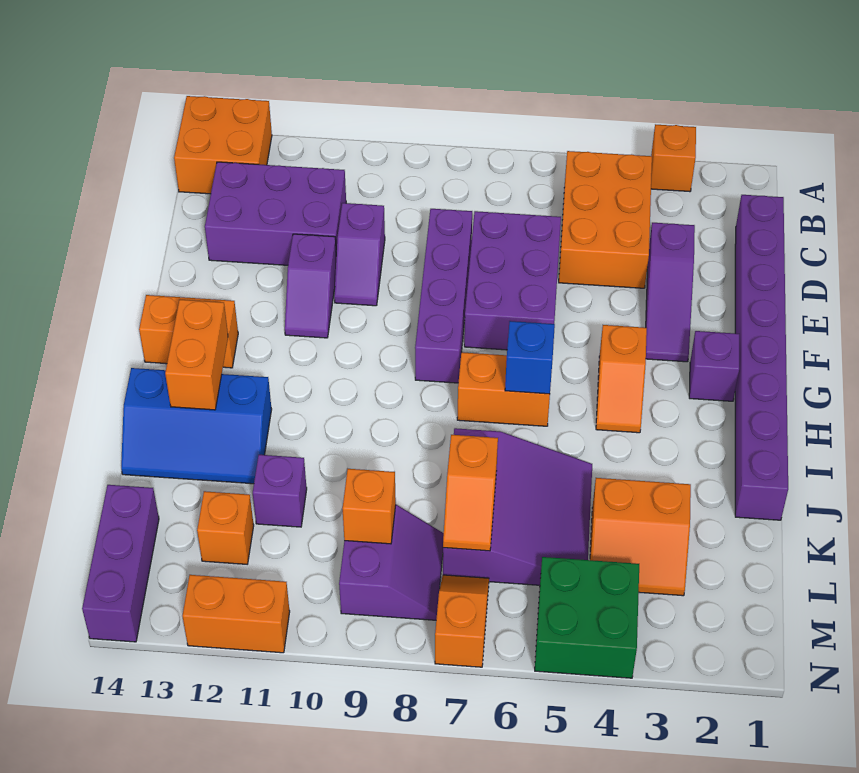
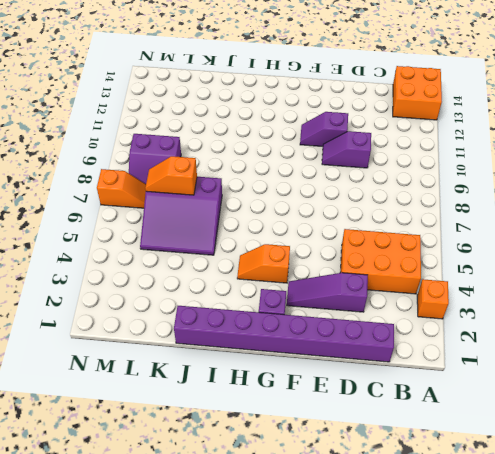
none -> purple 2x3 brick [205,162,346,265]
none -> purple 2x3 brick [464,211,561,350]
none -> purple 1x4 brick [415,209,472,383]

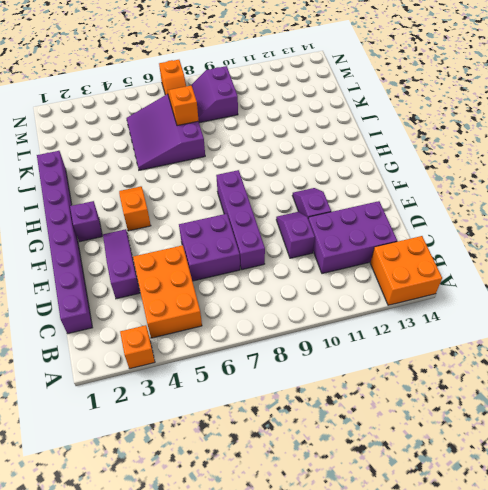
purple 2x2 brick [179,214,240,281] -> purple 2x3 brick [464,211,561,350]
none -> orange 1x2 brick [139,295,238,368]
none -> orange 1x2 brick [457,352,550,426]
none -> blue 2x3 slope [121,368,272,484]

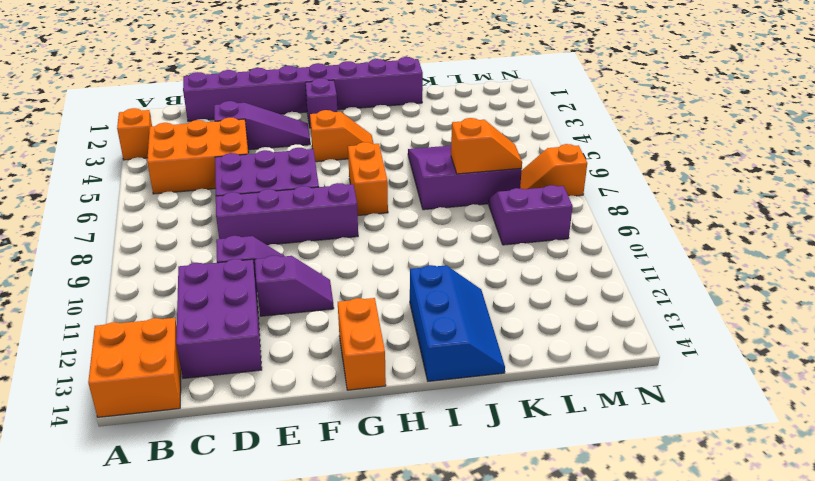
none -> orange 2x2 slope [590,478,691,596]
none -> purple 1x1 brick [253,455,307,527]
none -> orange 1x1 brick [197,491,254,564]

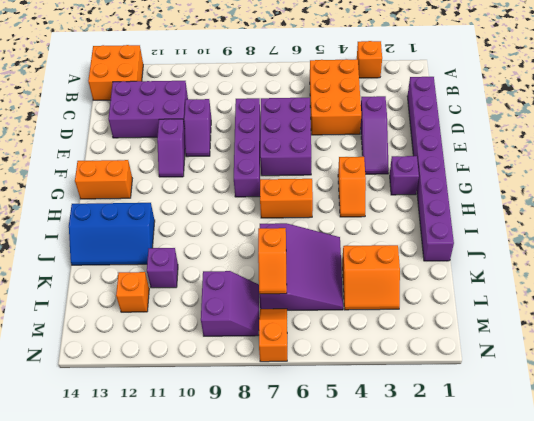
none -> purple 1x3 brick [82,485,159,642]
none -> green 2x2 brick [535,557,639,678]
none -> orange 1x2 brick [182,575,290,653]

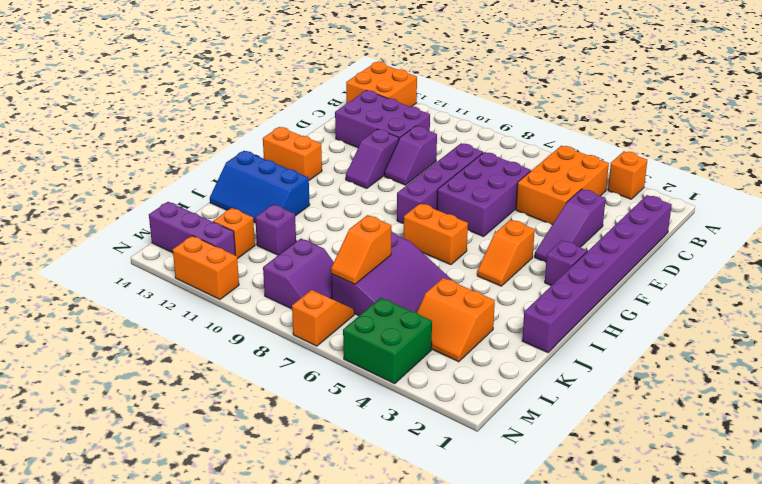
purple 1x3 brick [149,202,235,255] -> purple 1x3 brick turned to [82,485,159,642]
none -> blue 1x1 brick [505,321,555,394]
none -> orange 1x2 brick [165,300,228,410]
none -> orange 1x1 brick [343,469,396,544]

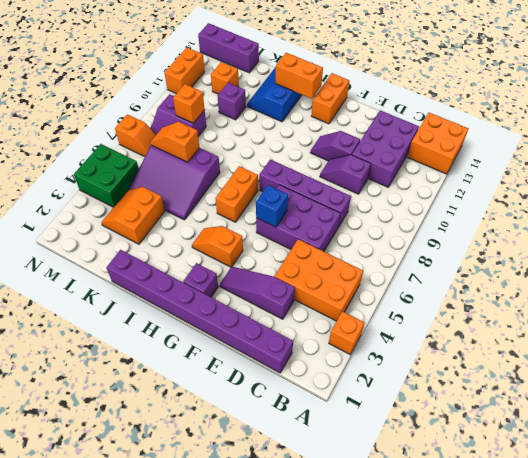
blue 1x1 brick [256,185,288,227] -> blue 1x1 brick moved to [505,321,555,394]

